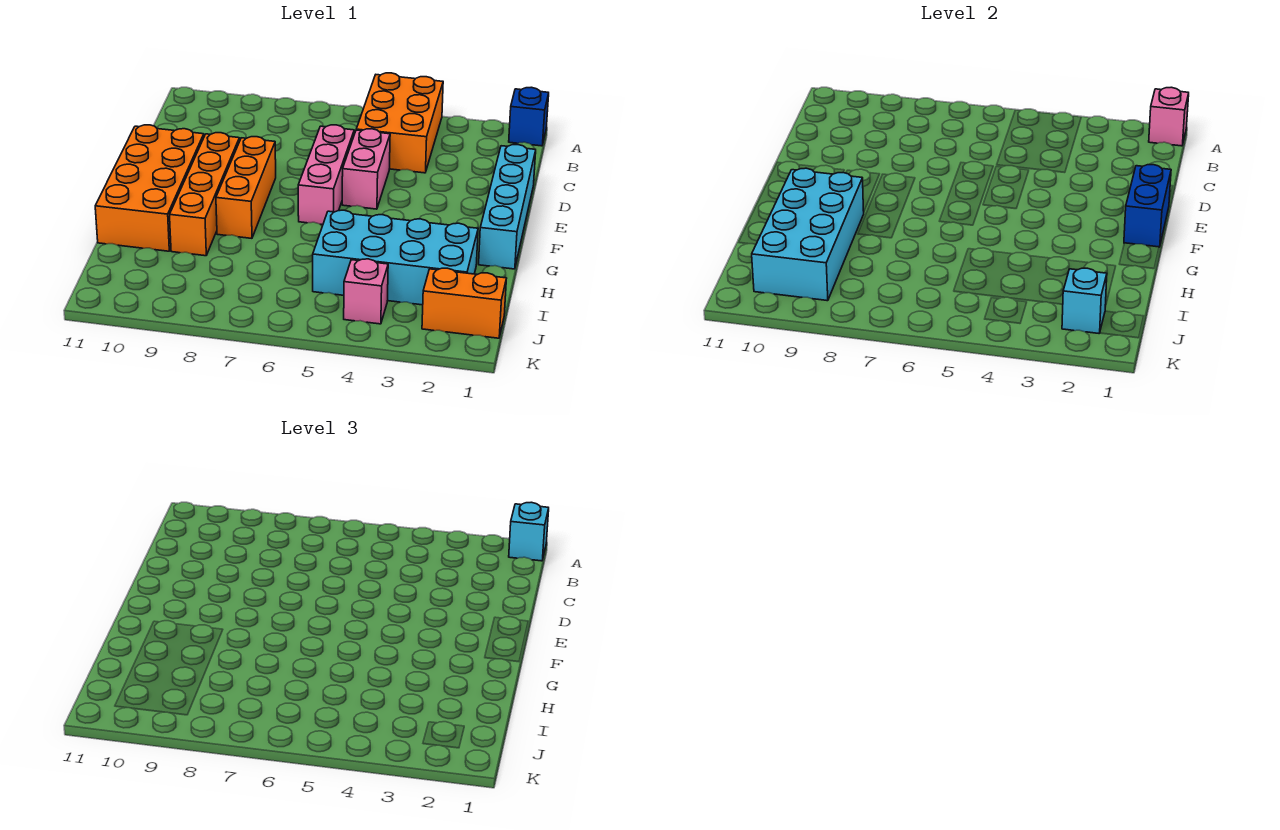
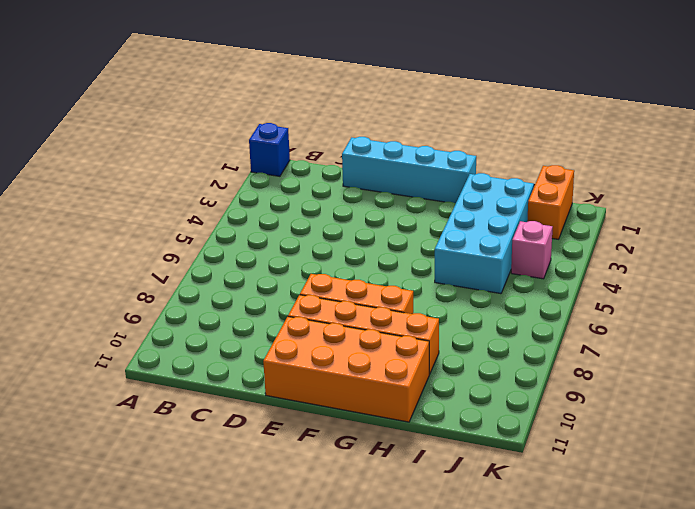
none -> orange 2x3 brick [356,73,443,173]
none -> pink 1x2 brick [342,129,390,209]
none -> pink 1x3 brick [298,125,355,225]

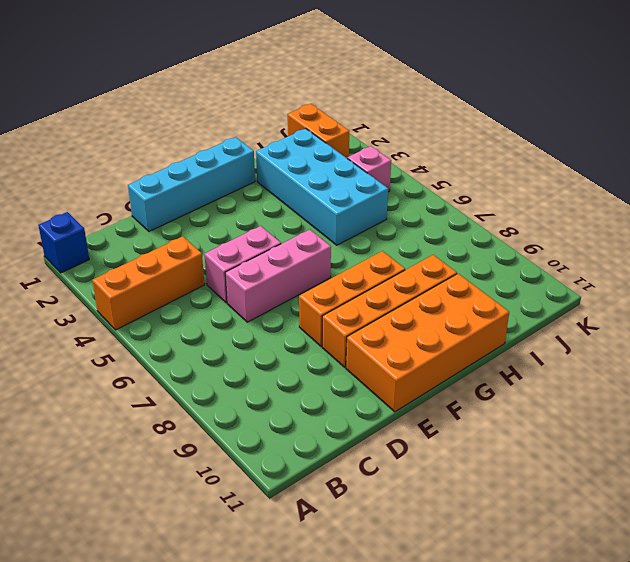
orange 1x3 brick [92,236,205,330] -> orange 2x3 brick [356,73,443,173]
none -> pink 1x1 brick [1149,87,1189,146]
none -> blue 1x2 brick [1124,165,1171,247]
none -> cyan 2x4 brick [752,168,864,301]

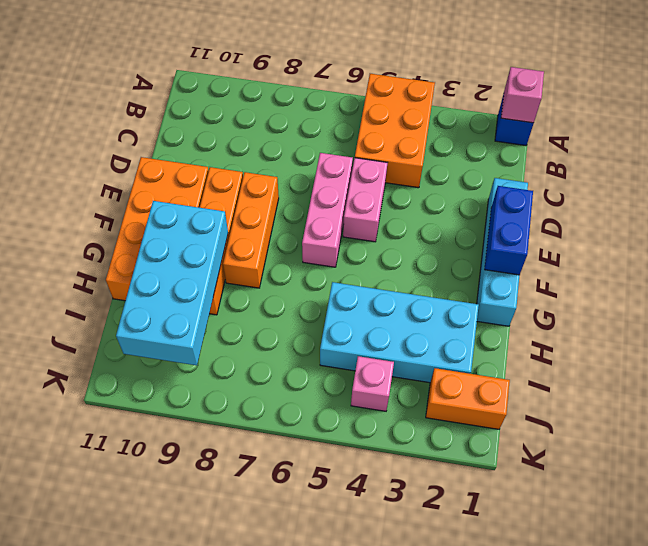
none -> cyan 1x1 brick [1062,268,1107,334]
none -> cyan 1x1 brick [509,502,549,561]

